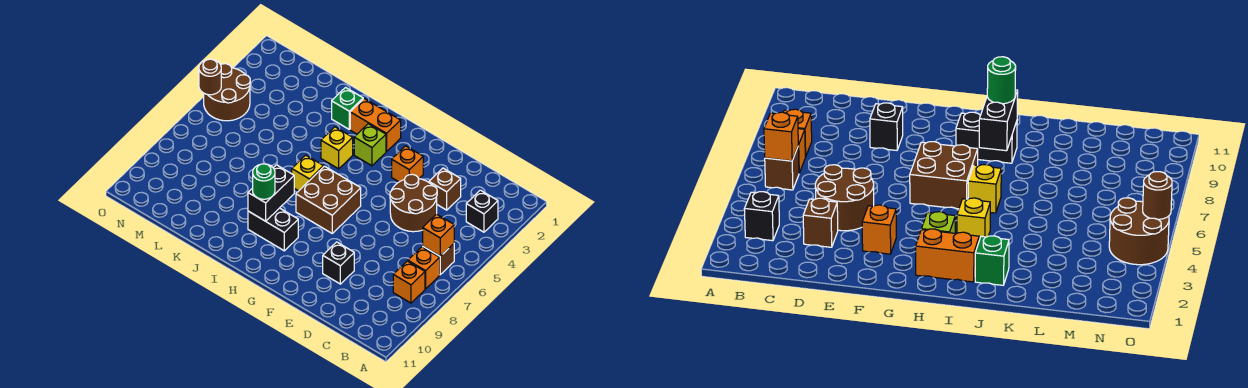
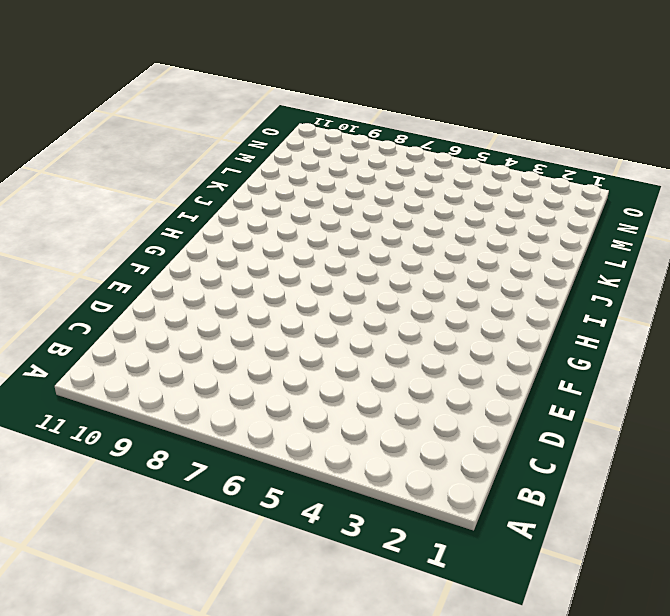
none -> black 1x1 brick [466,190,498,232]
none -> brown 1x1 brick [423,244,454,275]
none -> orange 1x1 brick [408,247,440,289]

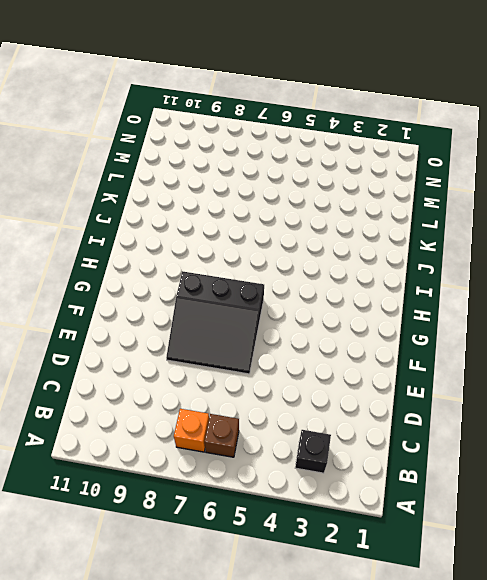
black 3x3 slope [166,272,264,374] -> brown 2x2 brick [296,166,361,233]
none -> orange 1x1 brick [393,261,425,303]
none -> brown 1x1 brick [429,168,461,210]
none -> brown 2x2 round brick [390,174,437,232]

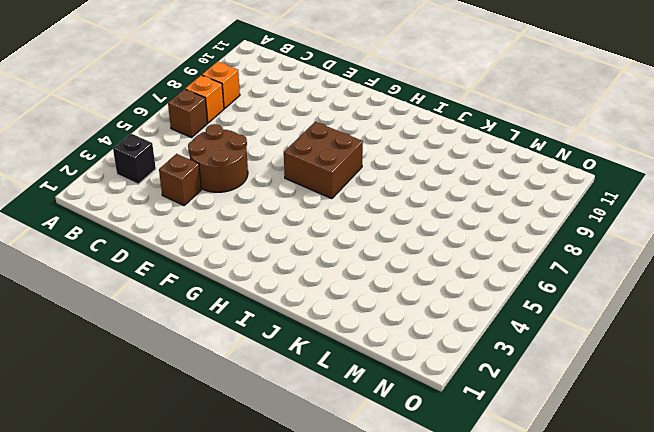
none -> black 1x1 brick [323,242,354,284]
none -> orange 1x1 brick [392,146,423,182]
none -> orange 1x2 brick [350,99,401,152]

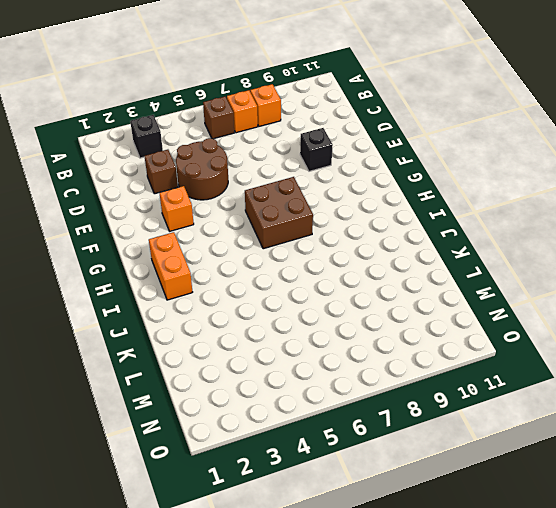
none -> lime 1x1 brick [354,124,386,166]
none -> black 1x2 brick [248,208,298,251]
none -> yellow 1x1 brick [321,127,353,169]

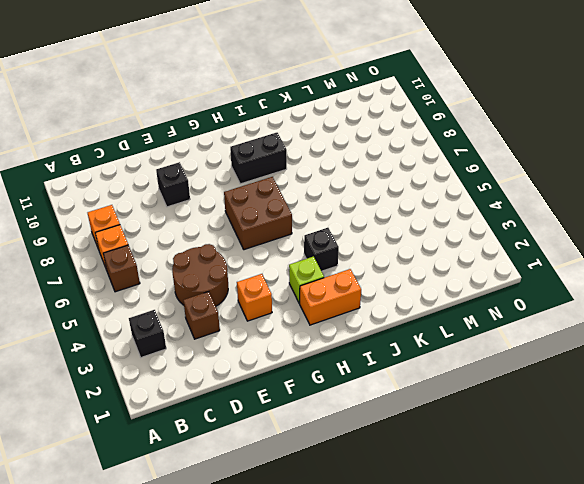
black 1x1 brick [304,228,339,271] -> yellow 1x1 brick [321,127,353,169]
none -> yellow 1x1 brick [292,155,323,191]
none -> green 1x1 brick [332,88,363,129]
none -> brown 2x2 round brick [204,64,250,121]

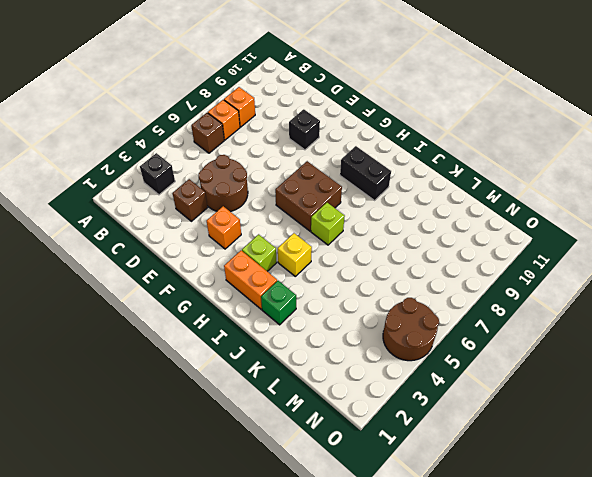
lime 1x1 brick [311,203,345,245] -> yellow 1x1 brick [292,155,323,191]
none -> orange 1x1 brick [423,214,454,256]
none -> black 1x2 brick [248,165,294,221]
none -> brown 1x1 round brick [199,59,221,95]

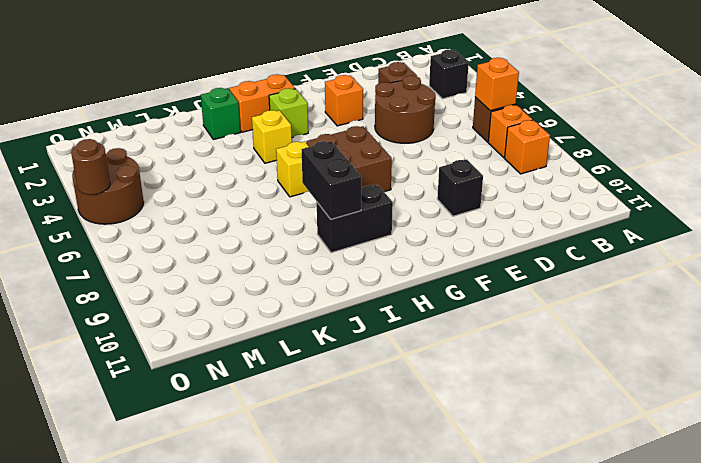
none -> green 1x1 round brick [253,164,275,199]

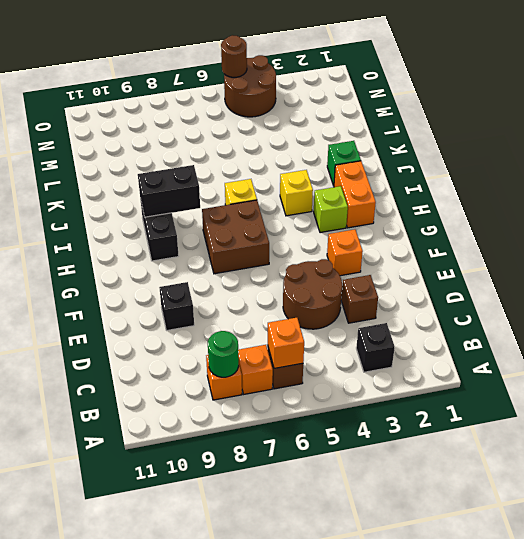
green 1x1 round brick [208,331,239,377] -> green 1x1 round brick moved to [253,164,275,199]

